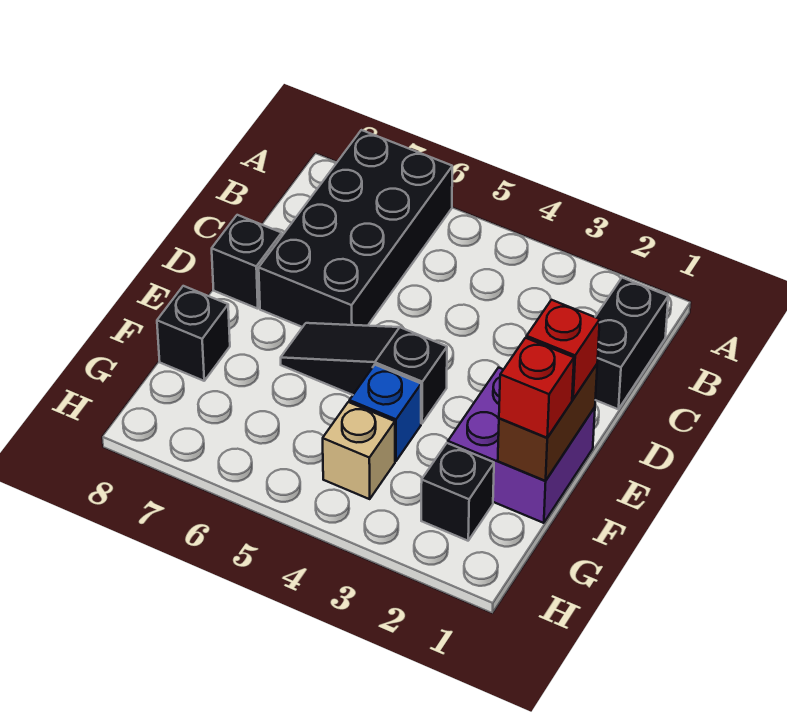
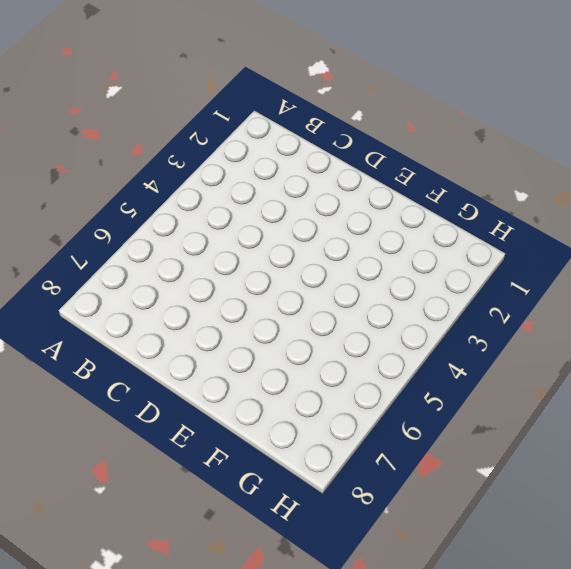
none -> black 2x4 brick [259,130,452,327]
none -> black 1x2 brick [595,278,668,409]
none -> black 1x1 brick [212,215,282,309]

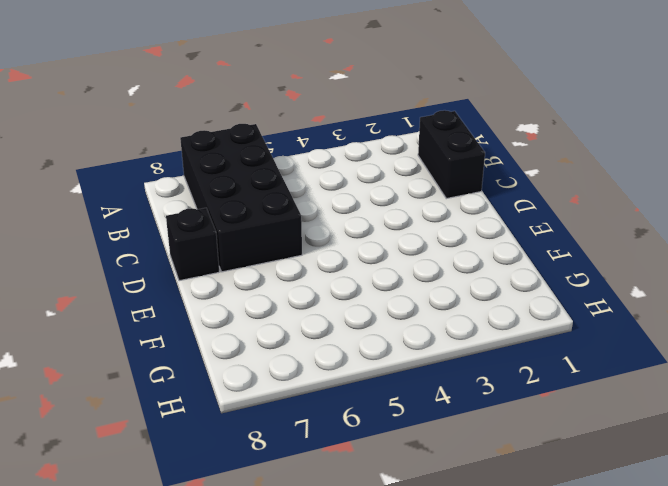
none -> purple 2x2 brick [448,368,595,523]
none -> black 1x3 slope [281,323,447,424]
none -> blue 1x1 brick [349,365,421,461]

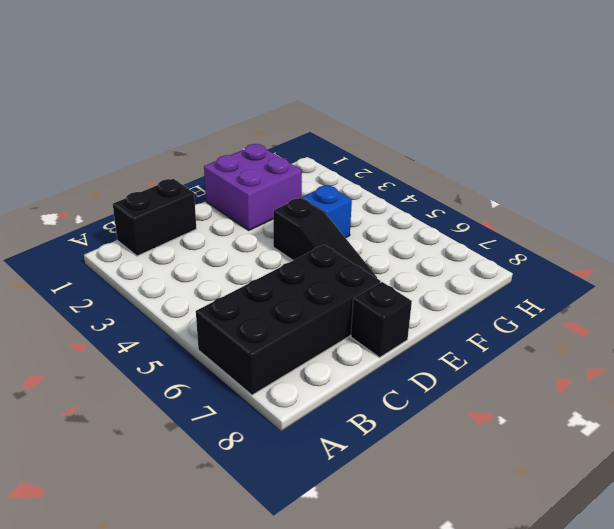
none -> black 1x1 brick [157,286,230,381]
none -> black 1x1 brick [421,443,494,541]
none -> tan 1x1 brick [323,402,395,499]

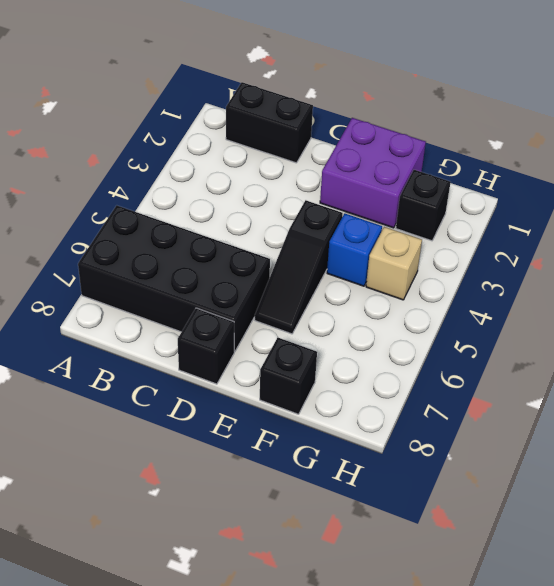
none -> brown 1x2 brick [498,365,597,481]
none -> red 1x1 brick [527,300,600,399]
none -> red 1x1 brick [499,338,574,438]

